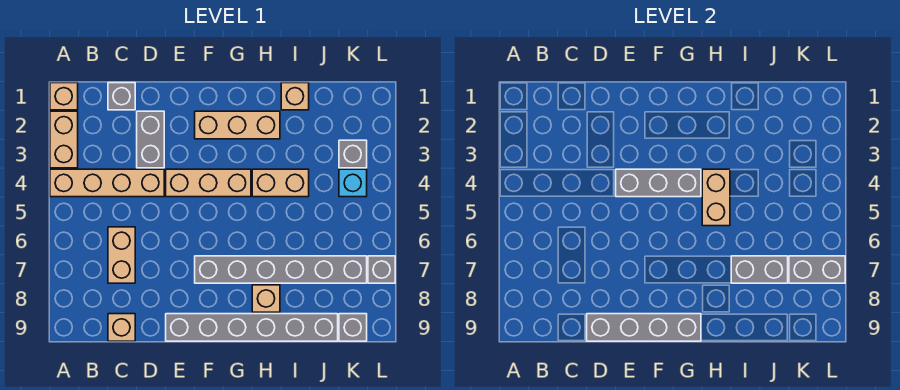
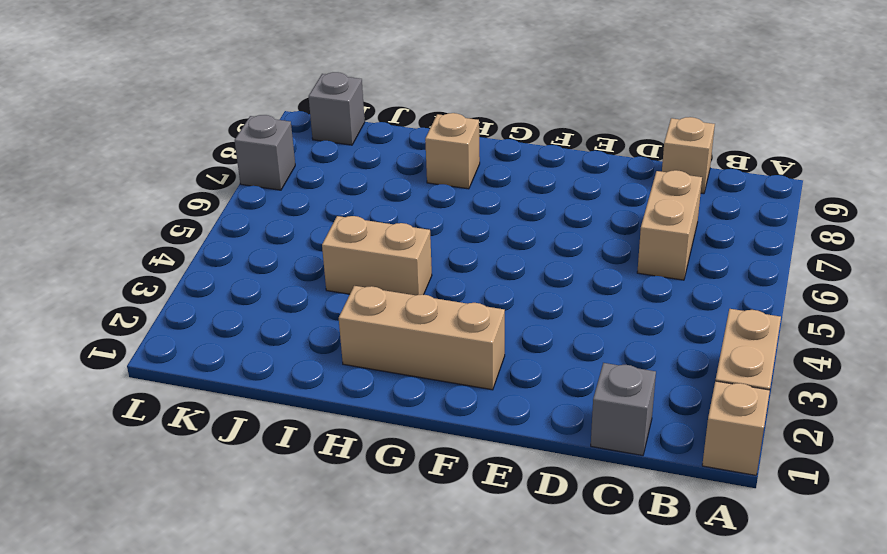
none -> tan 1x4 brick [50,169,164,197]
none -> grey 1x2 brick [137,111,164,168]
none -> tan 1x3 brick [166,169,251,197]

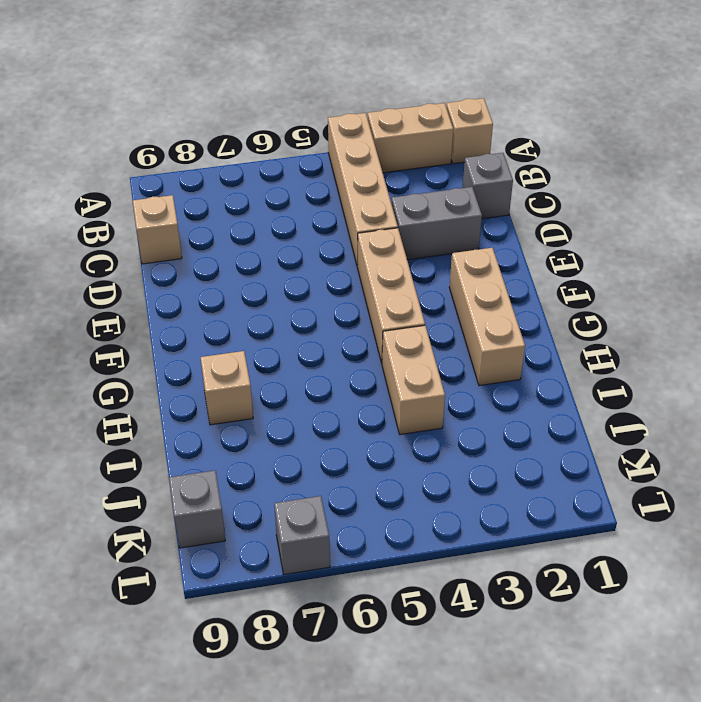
none -> tan 1x2 brick [108,227,135,283]
none -> grey 1x6 brick [166,314,338,341]
none -> grey 1x6 brick [195,256,367,283]

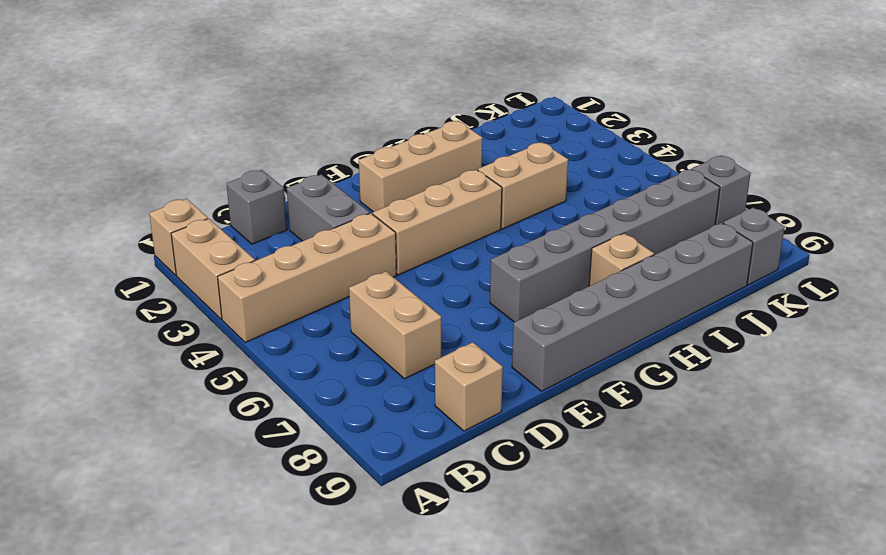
none -> tan 1x1 brick [281,83,309,110]
none -> grey 1x1 brick [339,140,367,168]
none -> cyan 1x1 brick [339,169,367,197]

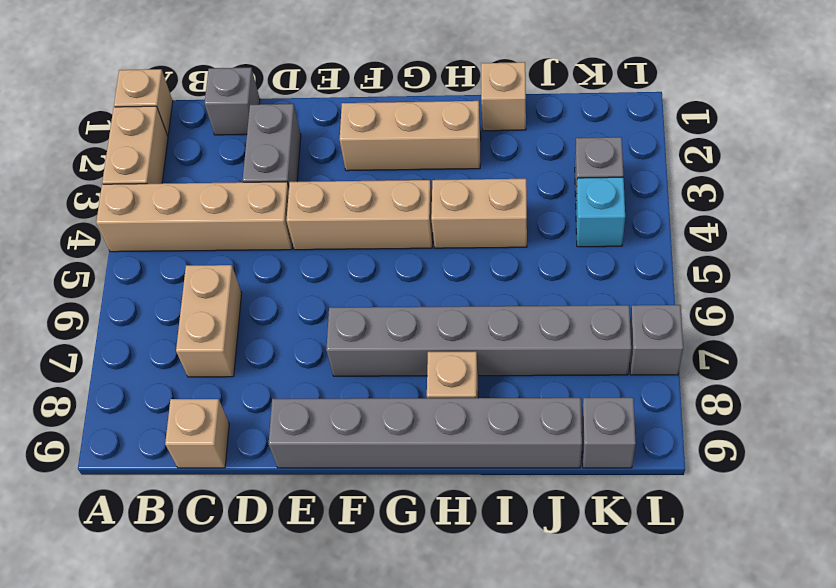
none -> grey 1x4 brick [587,314,701,341]
none -> grey 1x3 brick [616,169,701,197]
none -> tan 1x2 brick [702,169,730,226]

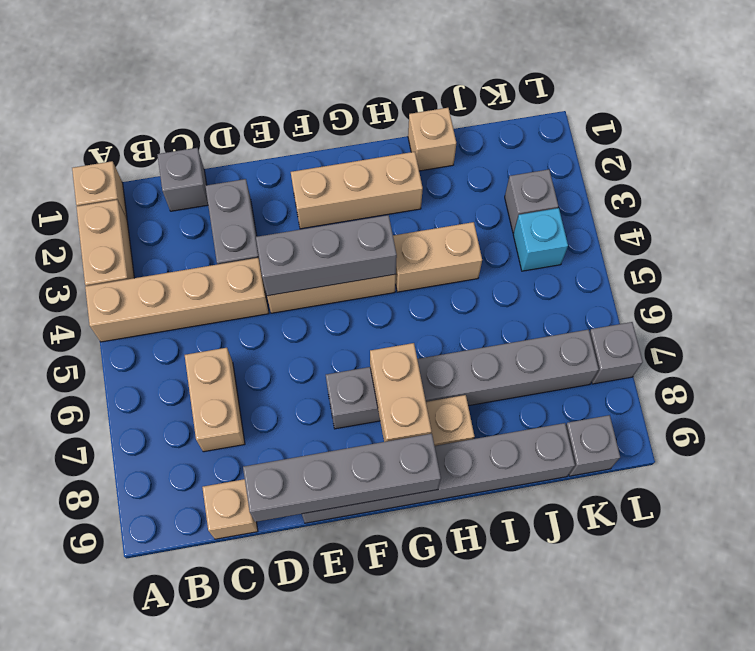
tan 1x2 brick [370,343,431,442] -> tan 1x2 brick moved to [702,169,730,226]
none -> grey 1x2 brick [731,256,788,283]
none -> grey 1x2 brick [789,256,845,283]

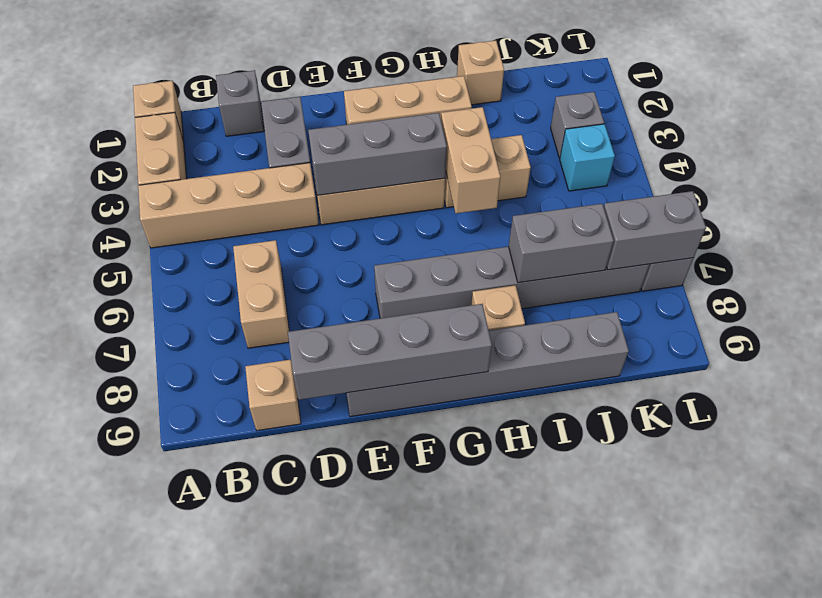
none -> grey 1x1 brick [339,314,367,341]

